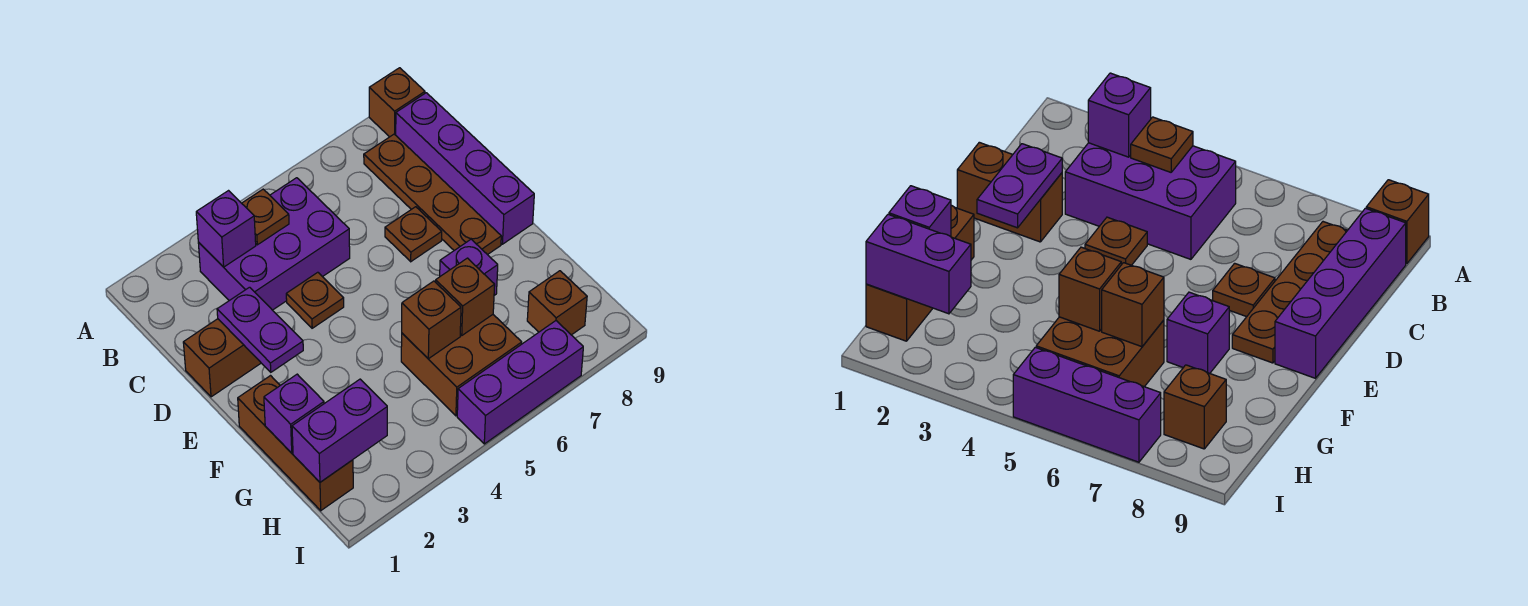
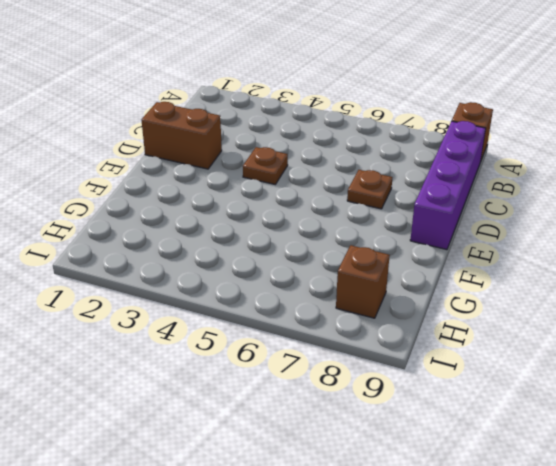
none -> purple 2x3 brick [198,178,350,310]
none -> brown 1x4 plate [364,134,501,255]
none -> brown 1x3 brick [238,376,353,511]

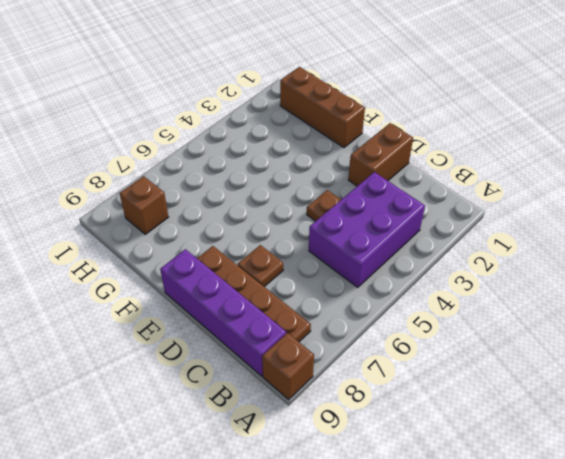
none -> purple 1x1 brick [440,239,498,295]
none -> brown 2x2 brick [401,315,522,416]
none -> purple 1x3 brick [457,321,583,444]

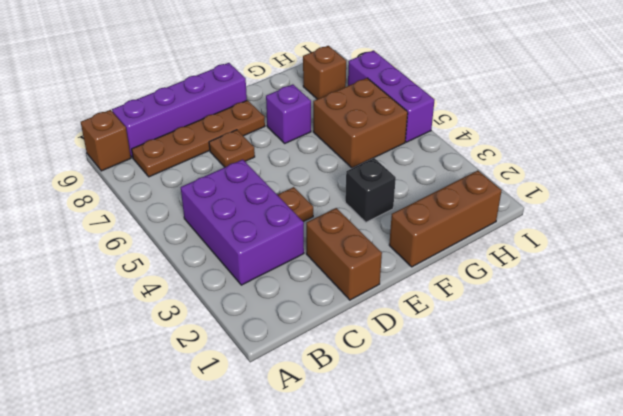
black 1x1 brick [345,158,396,222] -> none
none -> purple 1x1 brick [196,191,256,267]
none -> brown 1x1 plate [242,189,289,245]
none -> purple 1x2 plate [217,287,303,372]

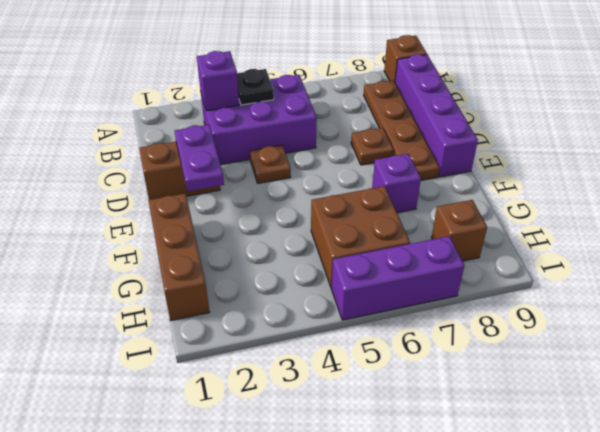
black 1x1 plate [237,69,274,105] -> brown 1x1 plate [242,189,289,245]
none -> purple 1x1 brick [264,374,324,453]
none -> brown 1x1 brick [402,281,461,359]
none -> brown 1x1 brick [436,258,495,335]

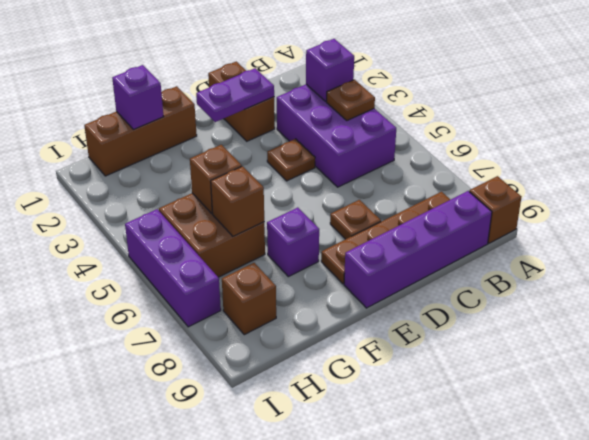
none -> purple 1x2 brick [292,379,387,482]

